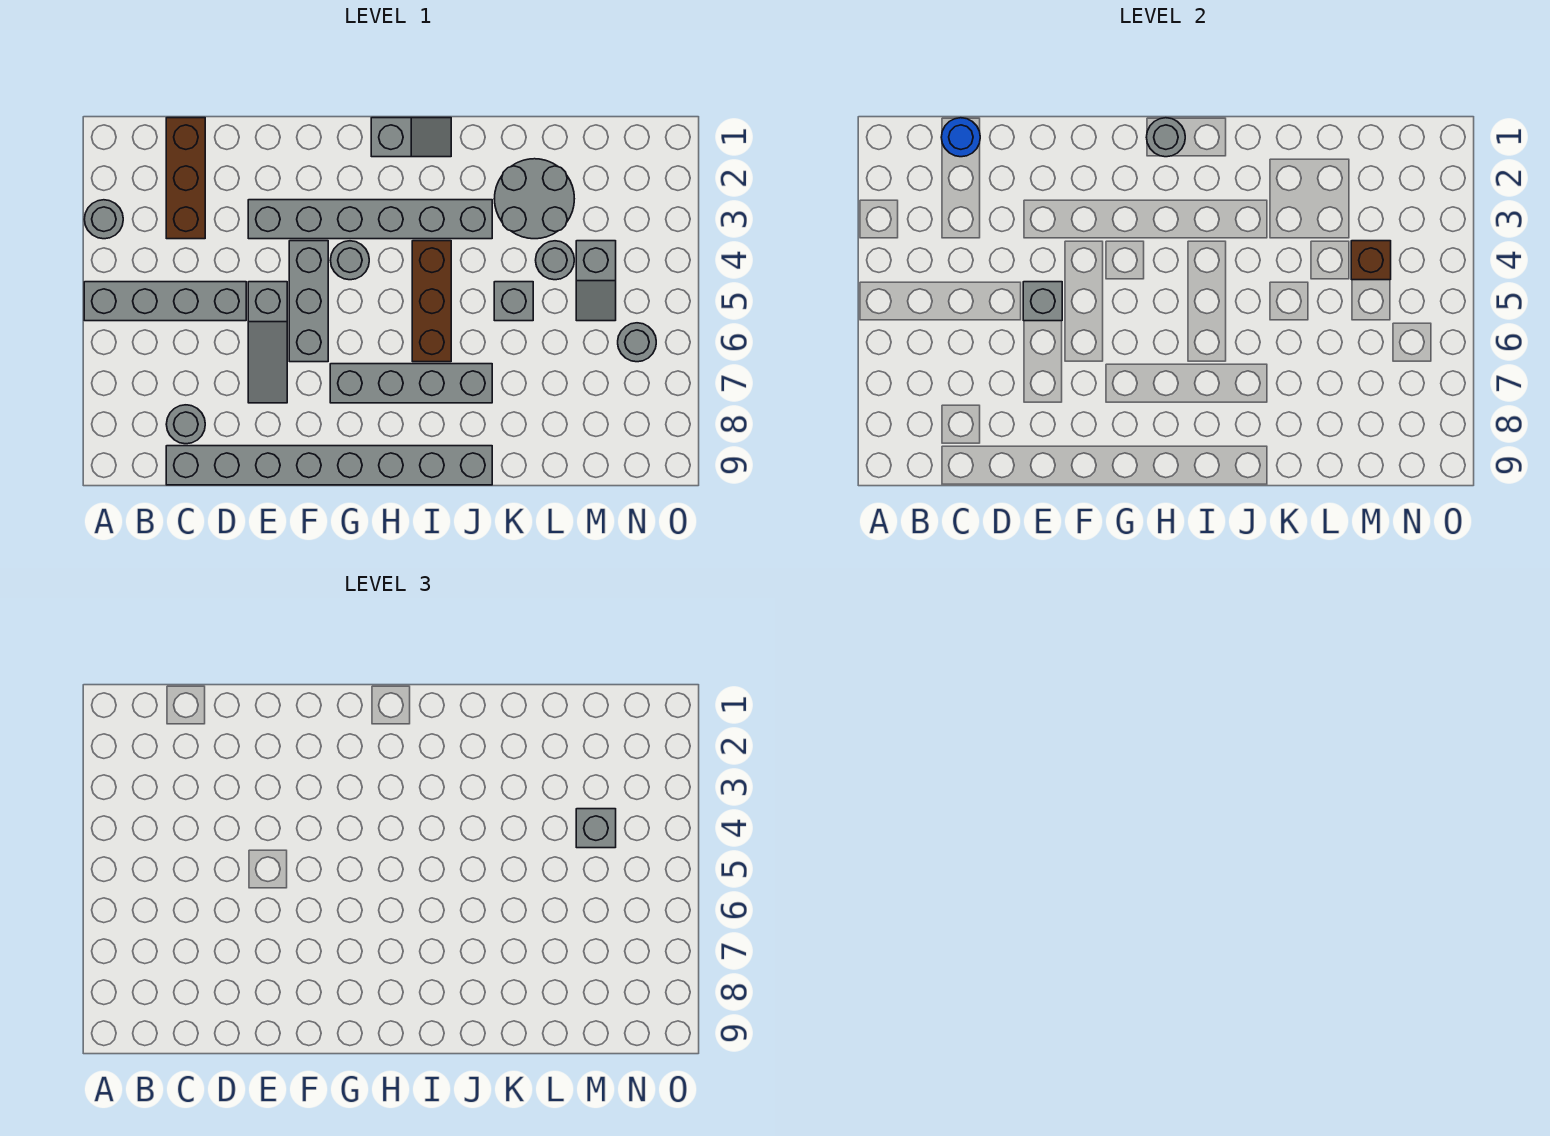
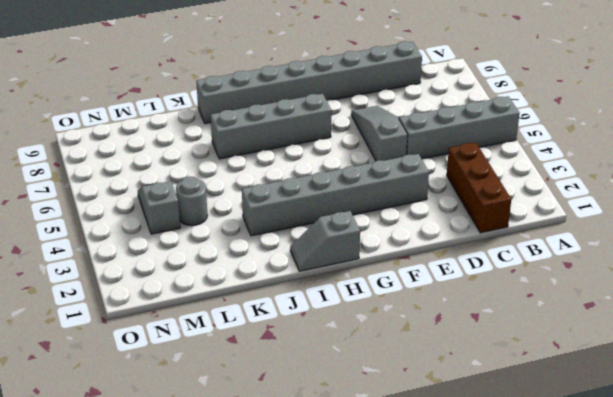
none -> grey 1x1 round brick [84,200,123,239]
none -> grey 1x1 round brick [166,405,205,444]
none -> grey 1x3 brick [289,241,328,362]

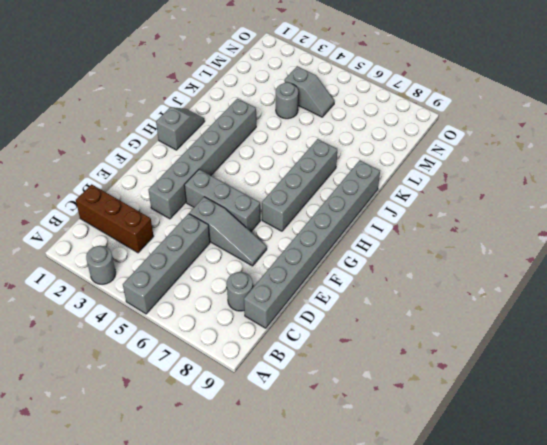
none -> grey 1x1 round brick [330,241,369,280]
none -> brown 1x3 brick [412,241,451,362]
none -> grey 2x2 round brick [494,159,574,239]

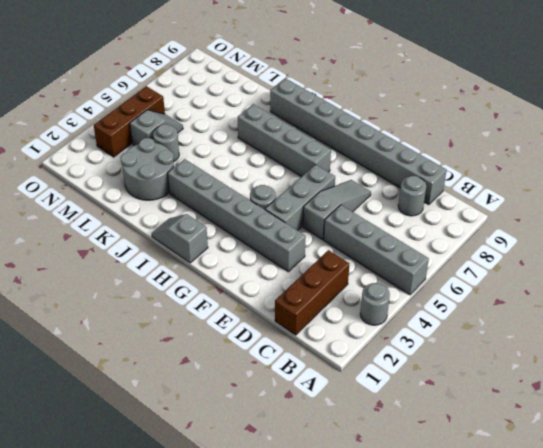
brown 1x3 brick [94,86,165,157] -> brown 1x3 brick moved to [412,241,451,362]
none -> grey 1x1 brick [494,282,533,321]
none -> grey 1x1 round brick [618,323,656,362]
none -> blue 1x1 round brick [941,118,980,157]

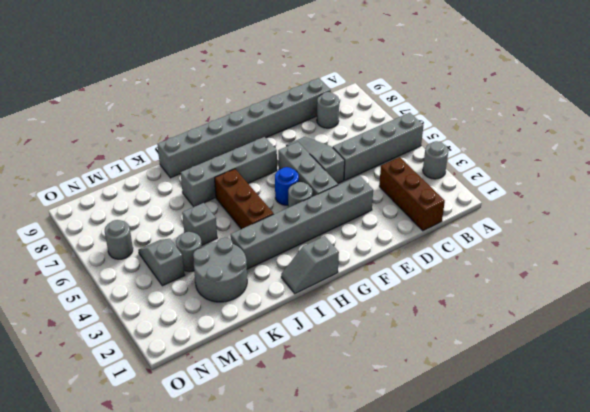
blue 1x1 round brick [275,167,299,205] -> blue 1x1 round brick moved to [941,118,980,157]
none -> grey 1x1 brick [1023,282,1062,321]
none -> grey 1x1 round brick [1146,118,1185,157]
none -> brown 1x1 brick [1351,241,1391,280]

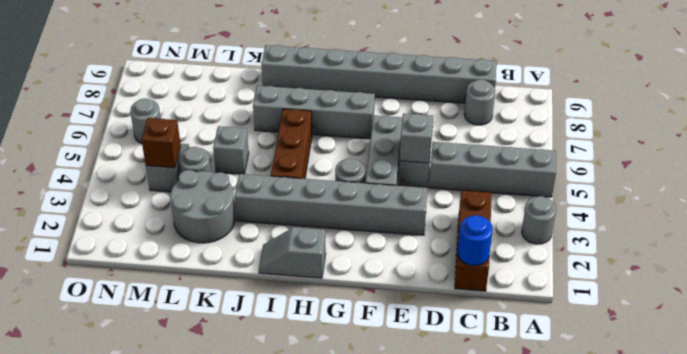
none -> grey 1x1 round brick [1146,118,1185,157]
none -> grey 1x1 brick [576,809,616,848]

